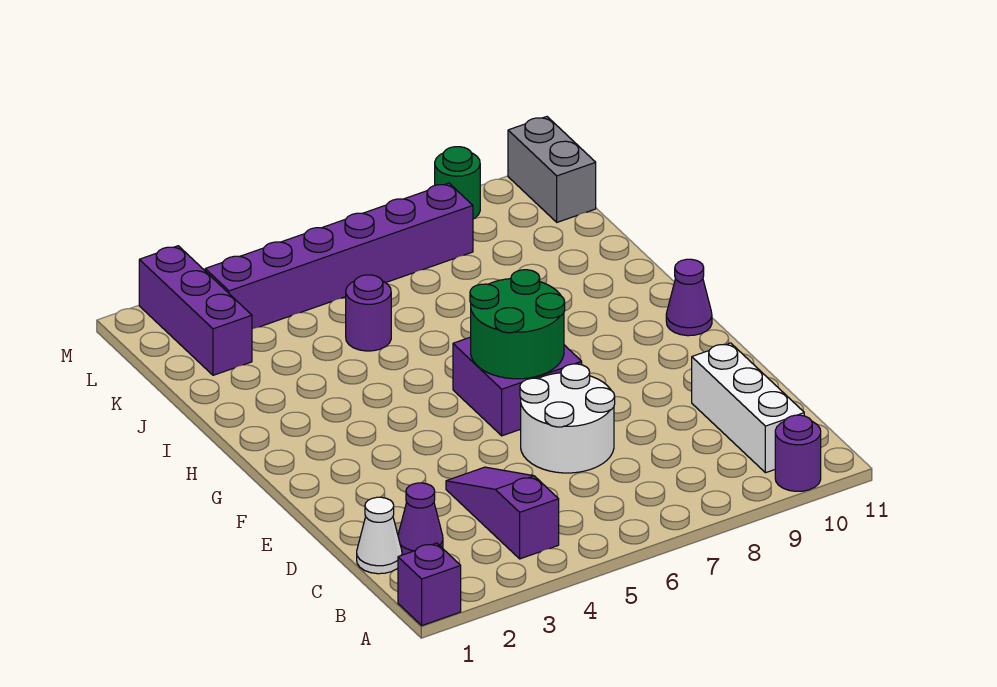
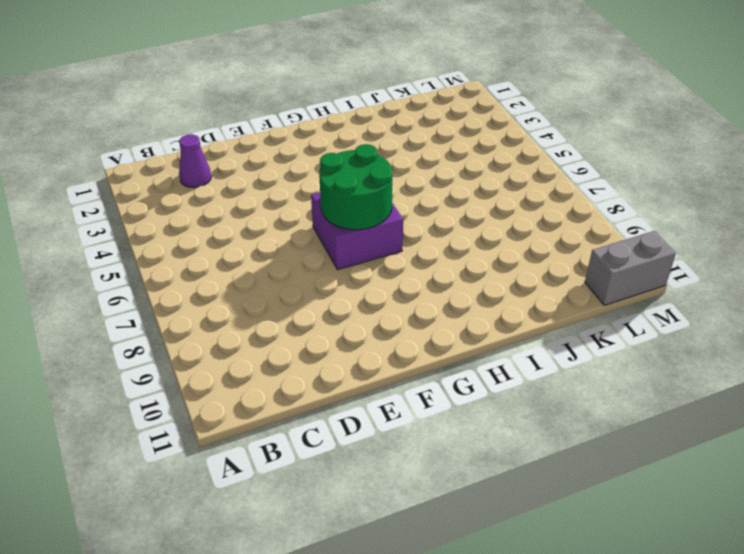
none -> purple 1x1 brick [398,543,461,625]
none -> purple 1x1 round brick [775,415,821,491]
none -> purple 1x3 slope [446,467,559,559]

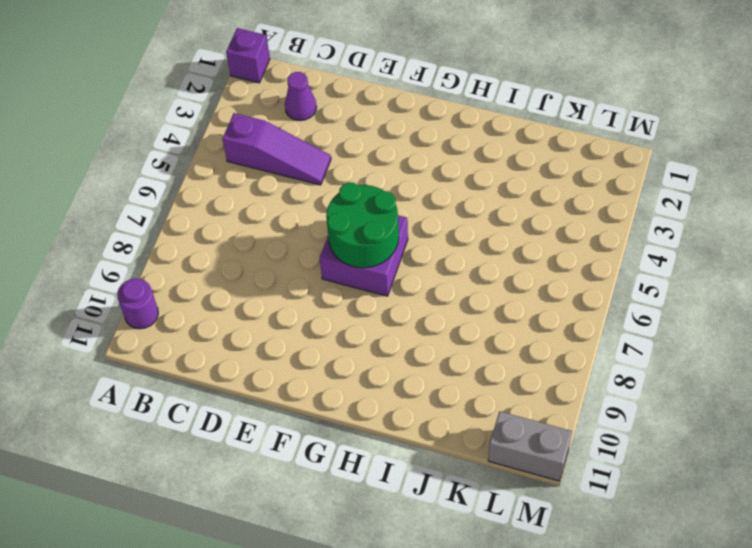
none -> white 1x3 brick [692,343,804,473]
none -> white 1x1 cone [357,497,402,574]
none -> white 2x2 round brick [520,364,615,473]

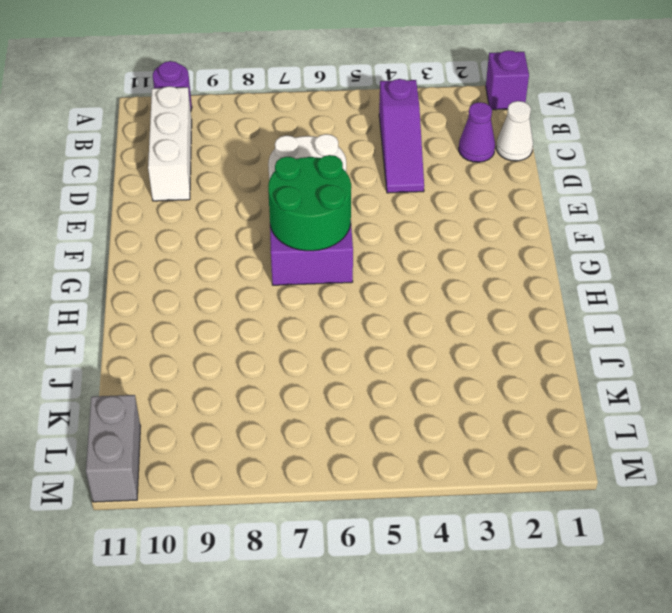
none -> purple 1x1 cone [666,259,712,336]
none -> purple 1x1 round brick [346,275,391,351]
none -> purple 1x3 brick [139,246,252,375]

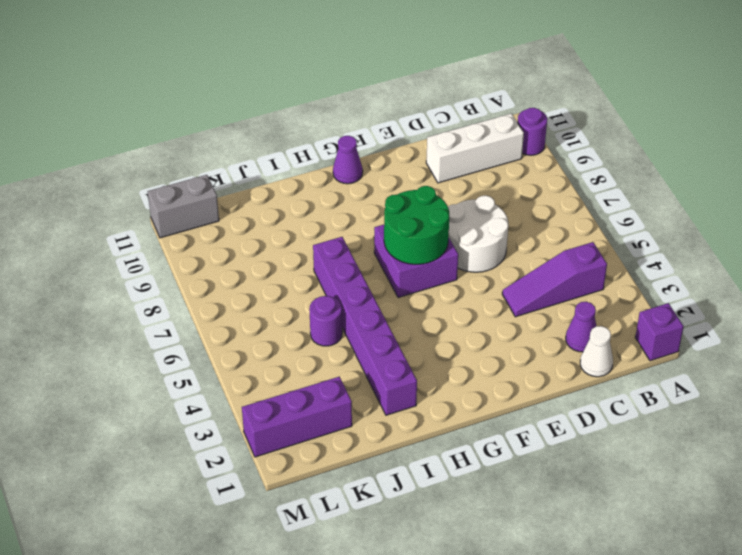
purple 1x6 brick [313,237,417,415] -> purple 1x6 brick moved to [205,183,473,329]
none -> green 1x1 round brick [435,147,480,219]

